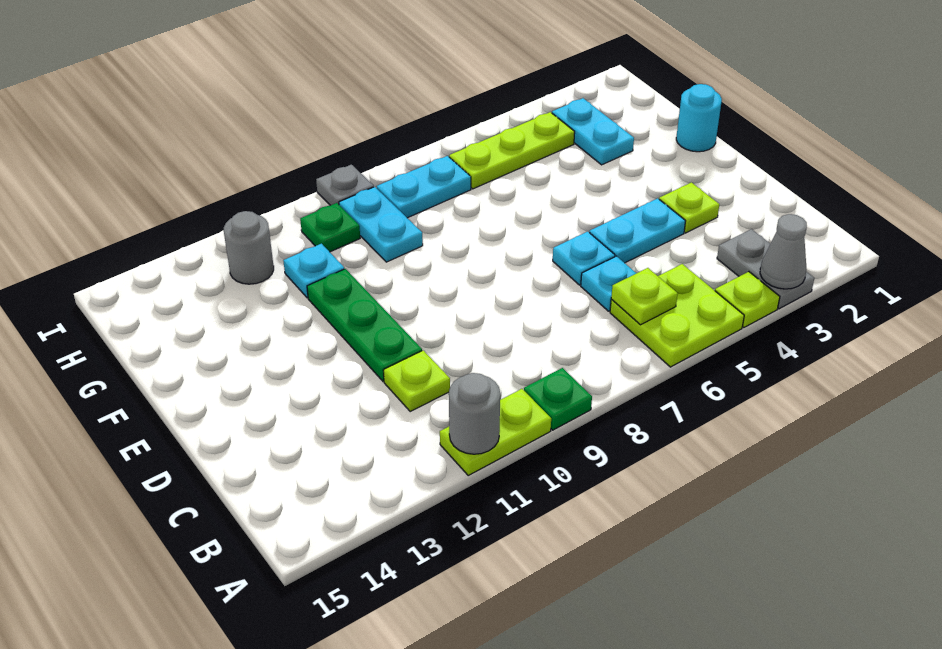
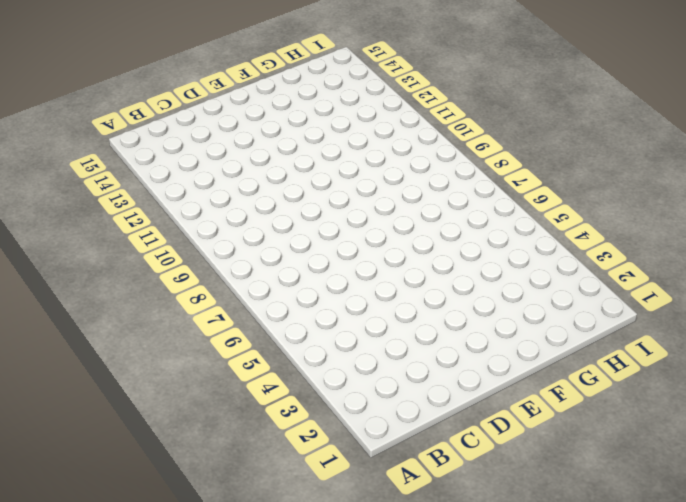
none -> grey 1x2 plate [717,229,814,309]
none -> lime 1x1 plate [715,272,780,327]
none -> lime 2x2 plate [610,264,744,367]

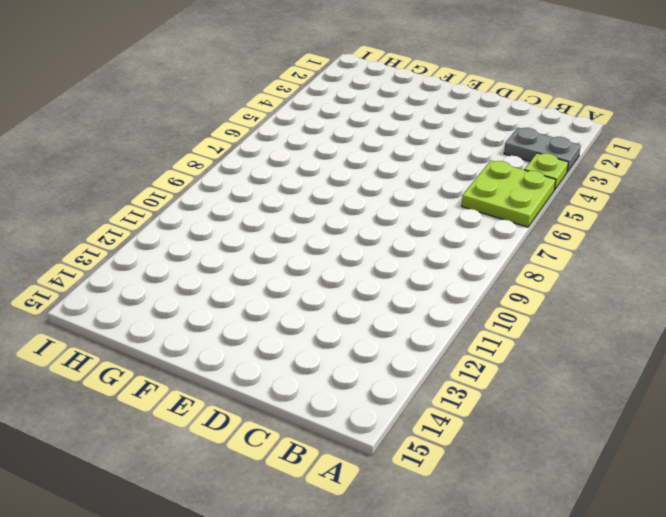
none -> green 1x1 plate [524,368,592,430]
none -> lime 1x2 plate [440,389,551,475]
none -> cyan 1x1 plate [581,256,636,311]

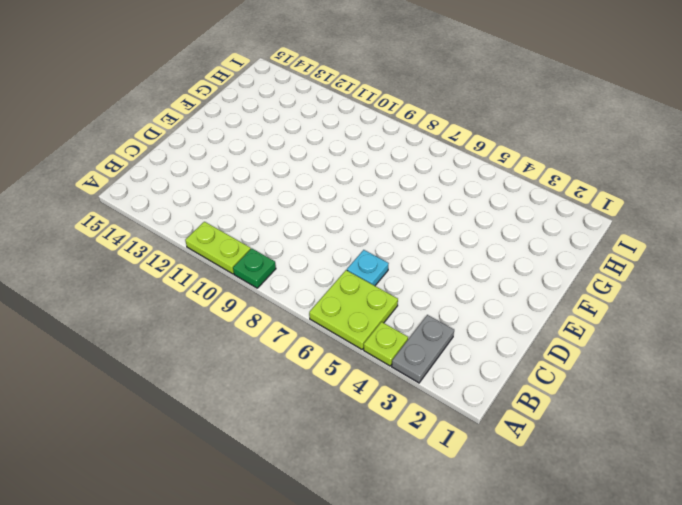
none -> lime 1x1 plate [383,350,450,411]
none -> lime 1x1 plate [659,182,719,233]
none -> cyan 1x2 plate [589,198,685,263]

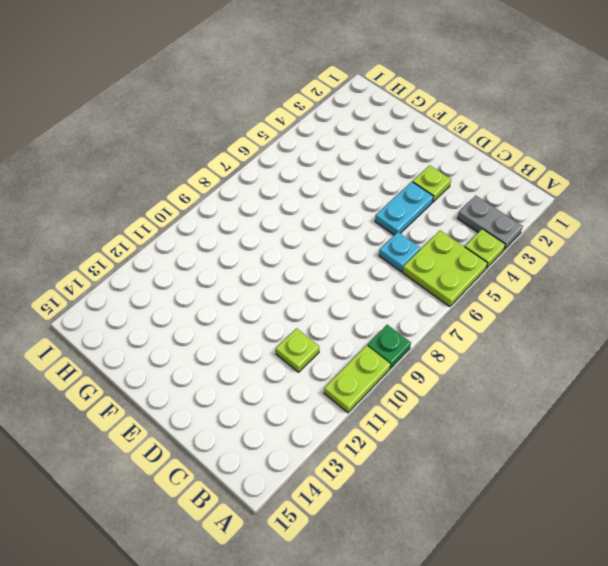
none -> cyan 1x1 plate [553,231,615,285]
none -> green 1x3 plate [307,269,422,381]
none -> cyan 1x1 round brick [676,84,722,152]

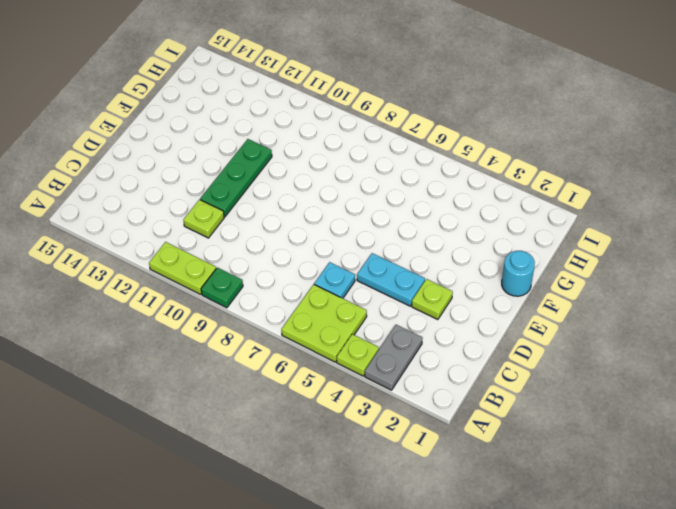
none -> cyan 1x1 plate [553,231,615,285]
none -> cyan 1x2 plate [552,98,634,165]
none -> cyan 1x2 plate [339,187,423,262]

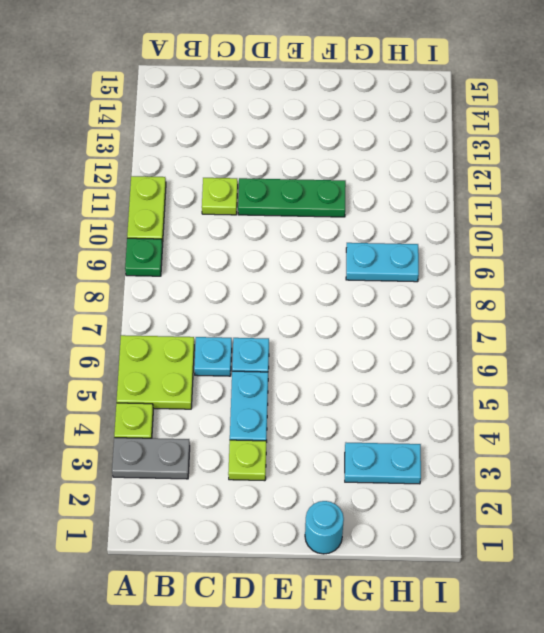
none -> cyan 1x1 plate [283,244,344,298]
none -> lime 1x3 plate [449,112,575,189]
none -> cyan 1x2 plate [377,156,471,218]

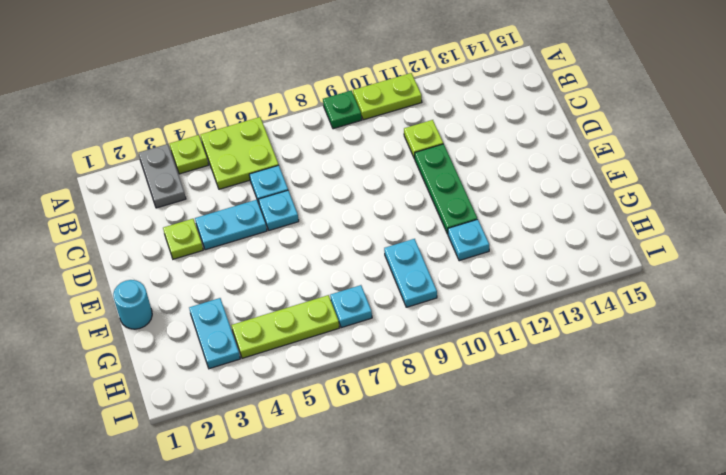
cyan 1x1 plate [330,285,372,328] -> cyan 1x2 plate [377,156,471,218]
none -> green 1x1 plate [300,203,360,252]
none -> grey 1x1 round brick [224,211,274,284]
none -> grey 1x1 plate [316,165,374,205]

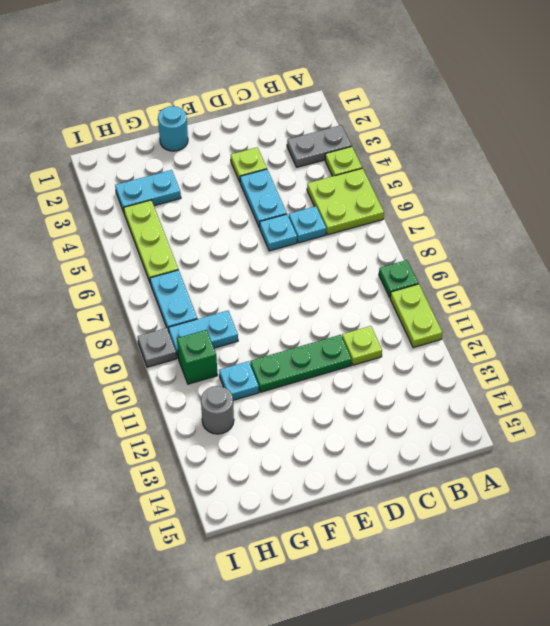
green 1x1 brick [177,330,217,384] -> green 1x1 plate [300,203,360,252]
none -> grey 1x1 cone [760,214,807,289]
none -> grey 1x1 round brick [449,373,500,454]
none -> lime 1x1 plate [611,268,678,325]

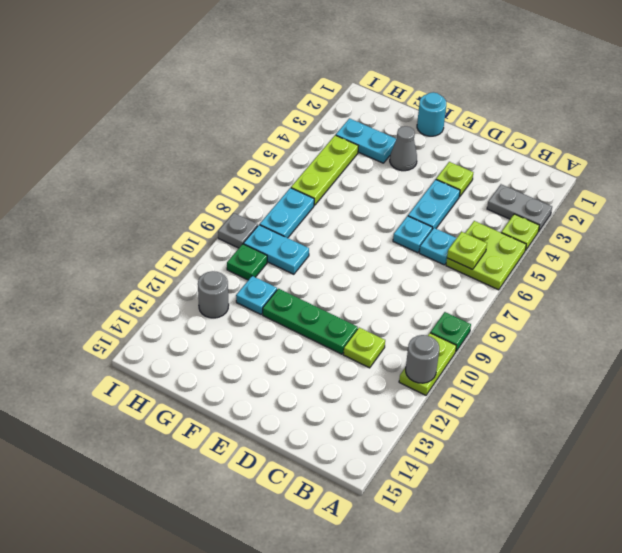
grey 1x1 cone [390,126,417,171] -> grey 1x1 cone moved to [760,214,807,289]

